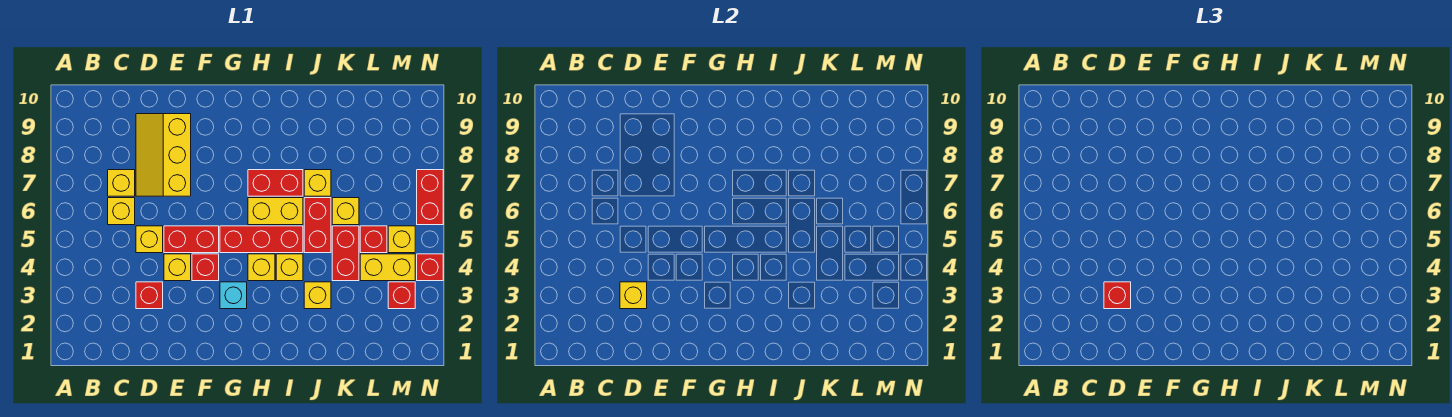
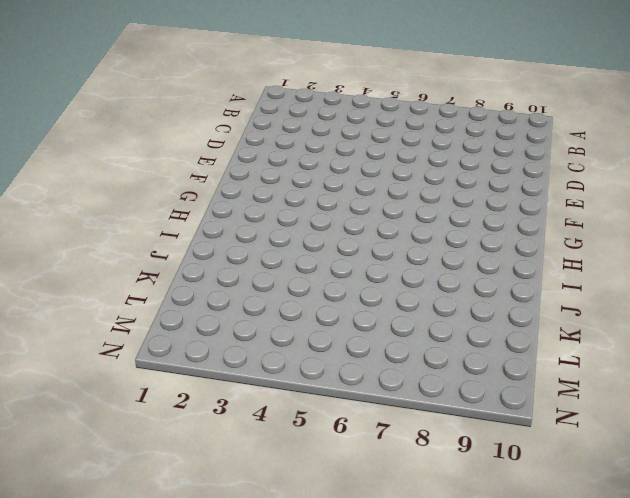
none -> yellow 1x1 brick [108,198,135,225]
none -> yellow 1x1 brick [108,170,135,196]
none -> red 1x1 brick [136,282,163,309]

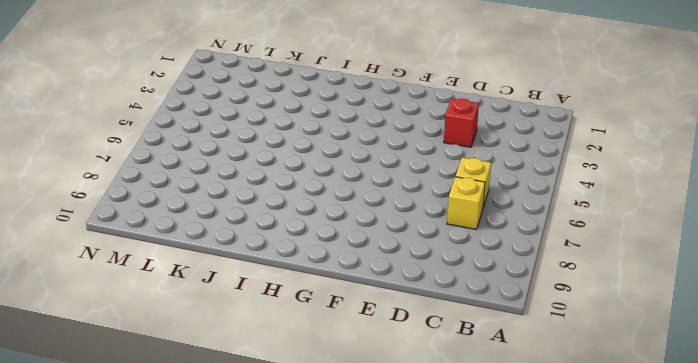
none -> yellow 1x1 brick [136,226,163,253]
none -> yellow 2x3 slope [136,114,191,196]
none -> yellow 1x1 brick [164,254,191,281]

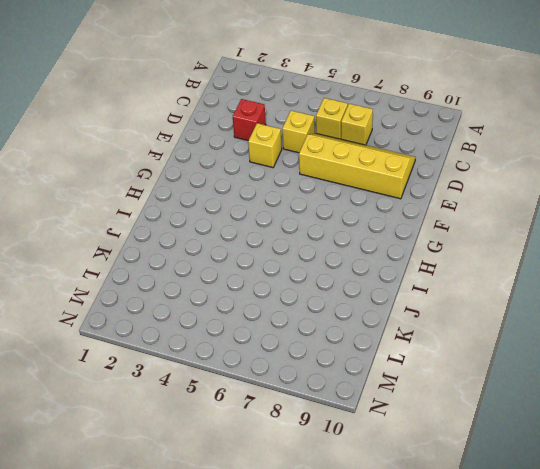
yellow 2x4 slope [299,133,416,199] -> yellow 2x3 slope [136,114,191,196]
none -> red 1x2 brick [164,226,219,253]
none -> red 1x1 brick [192,254,219,281]
none -> cyan 1x1 brick [220,282,247,309]

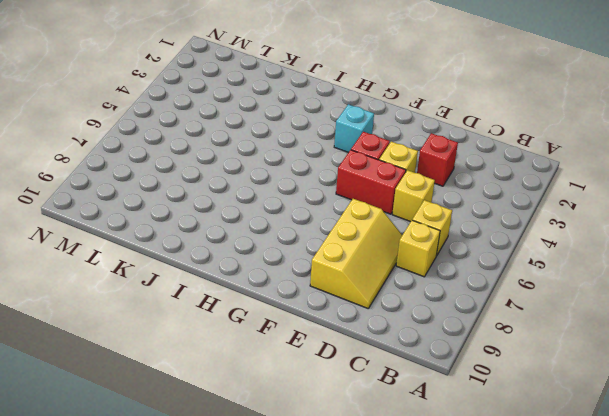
none -> red 1x3 brick [220,226,303,253]
none -> yellow 1x1 brick [248,254,275,281]
none -> yellow 1x2 brick [248,198,303,225]

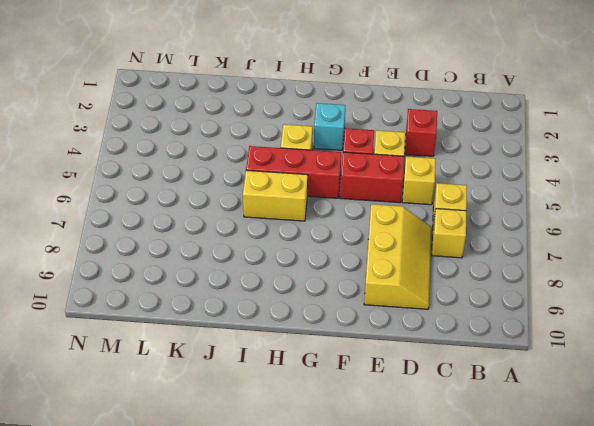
none -> red 1x2 brick [248,170,303,196]
none -> yellow 1x1 brick [276,254,303,281]
none -> yellow 1x1 brick [304,282,331,309]

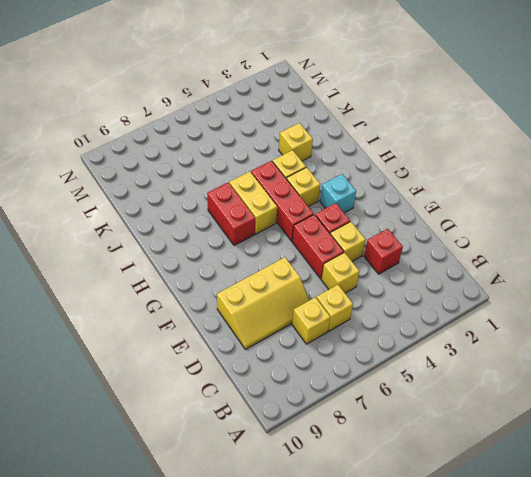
none -> red 1x2 brick [304,198,331,253]
none -> yellow 1x1 brick [304,170,331,196]
none -> red 1x2 brick [332,226,359,281]

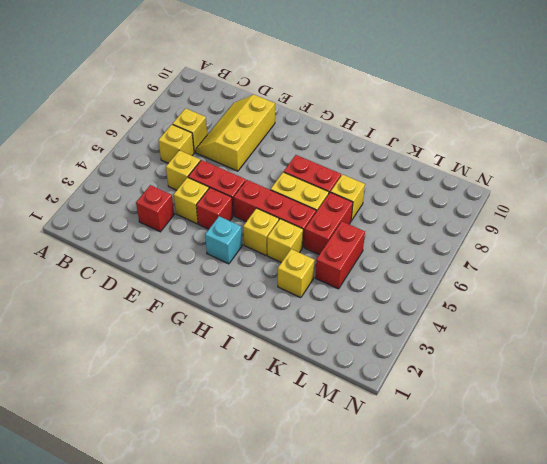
none -> yellow 1x1 brick [332,198,359,225]
none -> yellow 1x2 brick [360,254,415,281]
none -> red 1x1 brick [360,226,387,253]

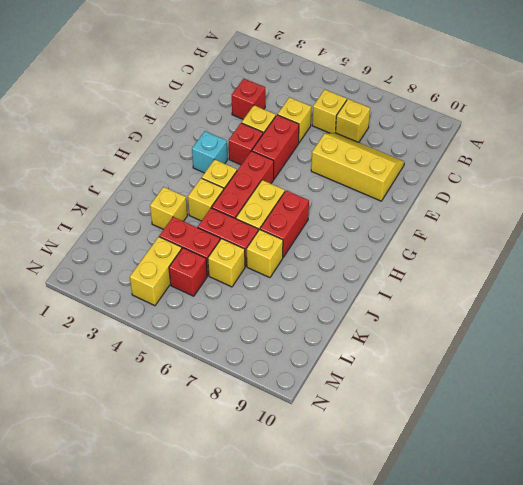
none -> red 1x1 brick [388,282,415,309]
none -> yellow 1x1 brick [388,226,415,253]
none -> red 1x1 brick [417,254,443,281]

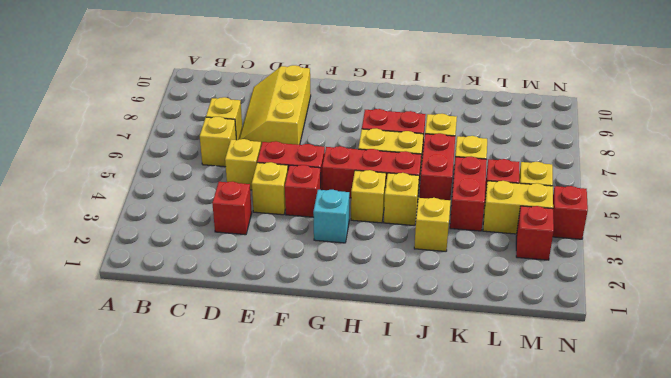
none -> red 1x2 brick [417,170,443,225]
none -> yellow 1x1 brick [620,282,647,309]
none -> red 1x1 brick [1104,282,1131,309]

